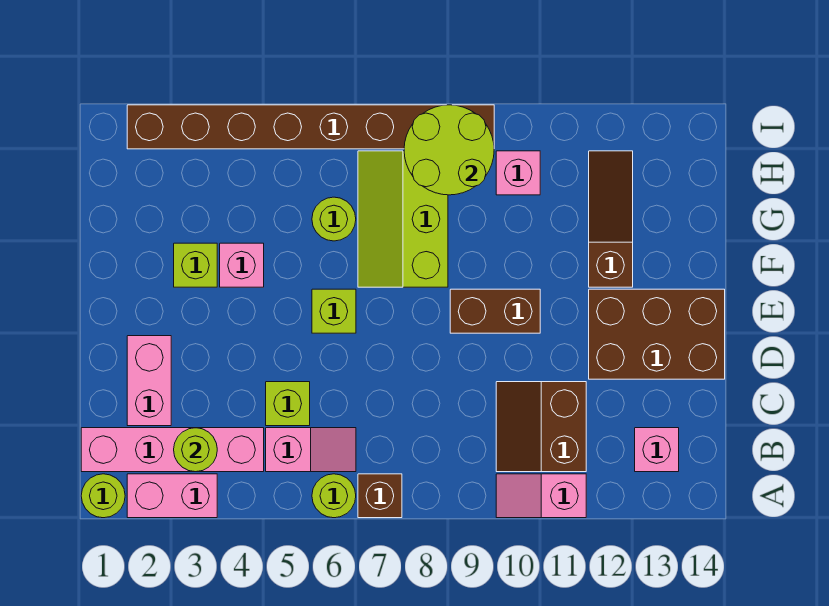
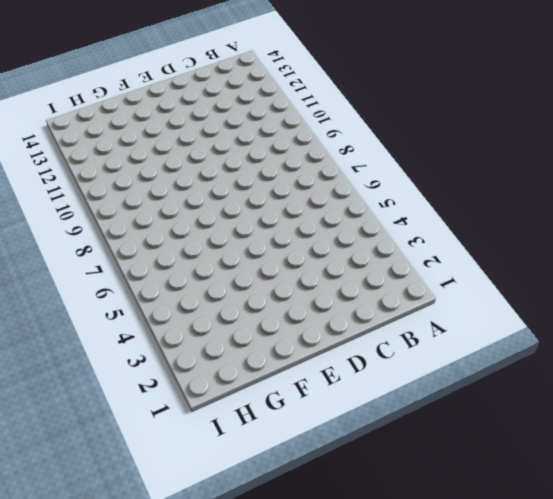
none -> lime 1x1 round brick [81,474,125,518]
none -> pink 1x2 brick [127,474,217,518]
none -> lime 1x1 round brick [312,474,356,518]

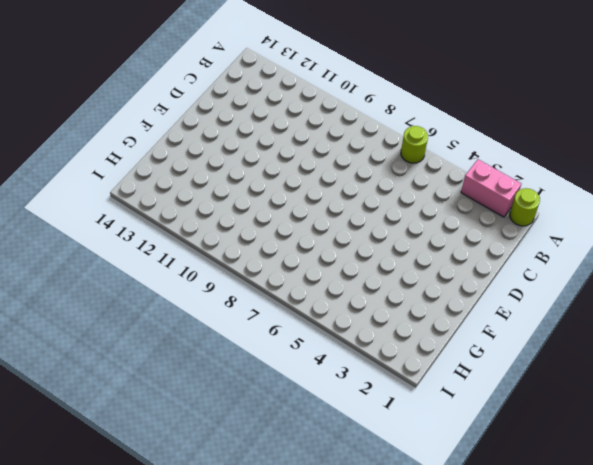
none -> brown 1x1 brick [358,474,402,518]
none -> pink 1x2 slope [496,474,586,518]
none -> pink 1x4 brick [81,428,264,472]

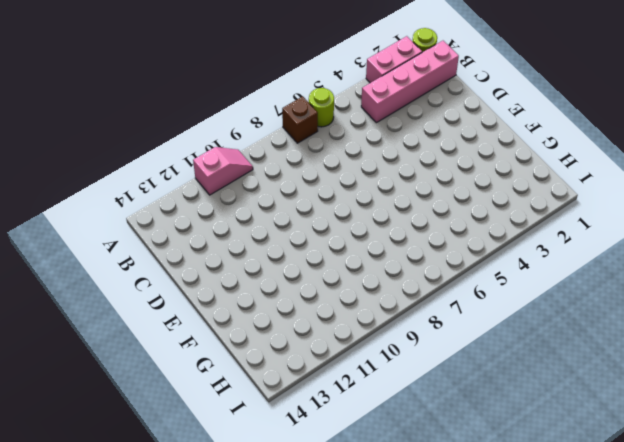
none -> pink 1x2 slope [266,428,356,472]
none -> brown 2x2 slope [496,382,586,472]
none -> pink 1x1 brick [635,428,679,472]

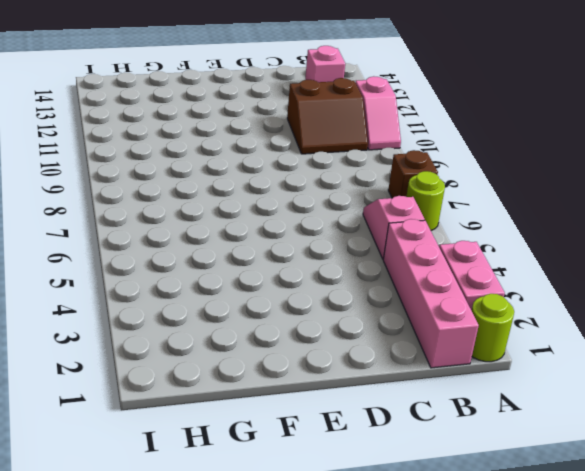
none -> pink 1x2 brick [127,336,171,426]
none -> lime 1x1 brick [266,382,310,426]
none -> brown 2x3 brick [589,289,725,379]

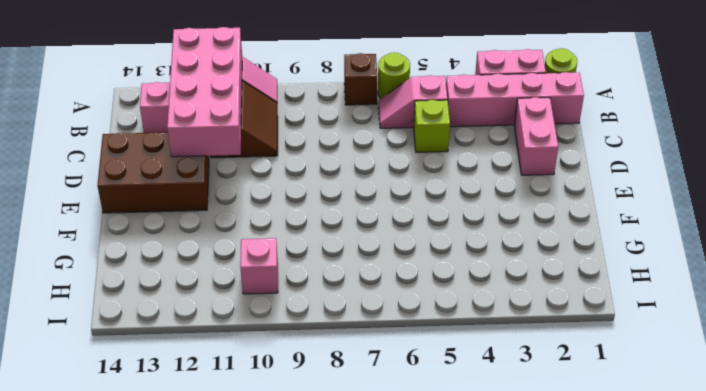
pink 2x4 brick [167,27,242,157] -> none
none -> lime 1x1 brick [312,289,356,333]
none -> brown 1x2 brick [450,289,540,333]
none -> lime 1x1 brick [174,243,217,287]

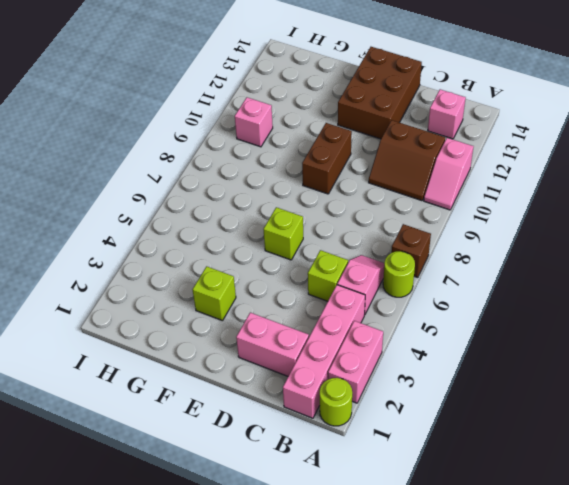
none -> pink 1x1 brick [220,243,264,287]
none -> lime 2x3 slope [358,151,448,287]
none -> brown 1x3 slope [589,151,633,287]

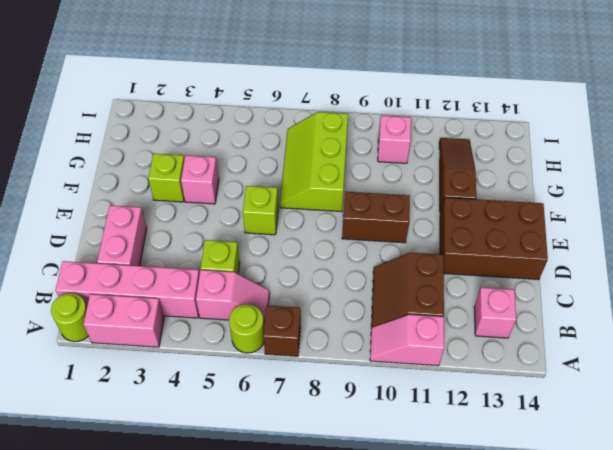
none -> lime 1x1 round brick [312,197,356,241]
none -> brown 1x8 brick [127,105,494,149]
none -> lime 1x1 round brick [174,428,217,472]

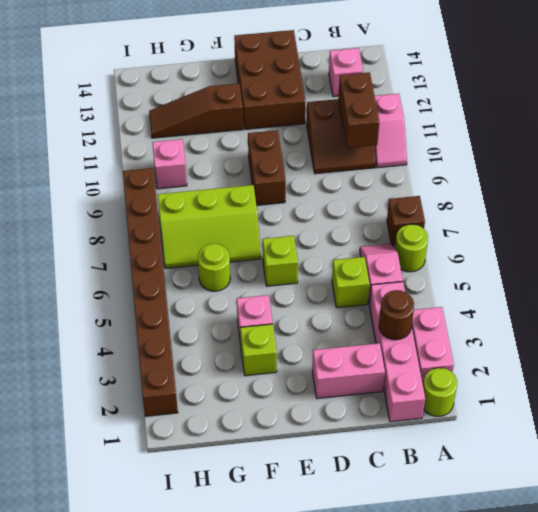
brown 1x1 round brick [379,290,414,340] -> lime 1x1 round brick [174,428,217,472]
brown 1x2 brick [338,72,379,148] -> none
none -> lime 2x2 round brick [404,105,494,195]

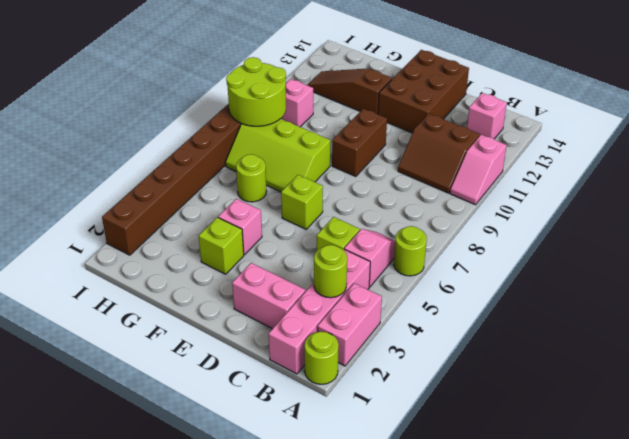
none -> brown 1x1 brick [358,474,402,518]

